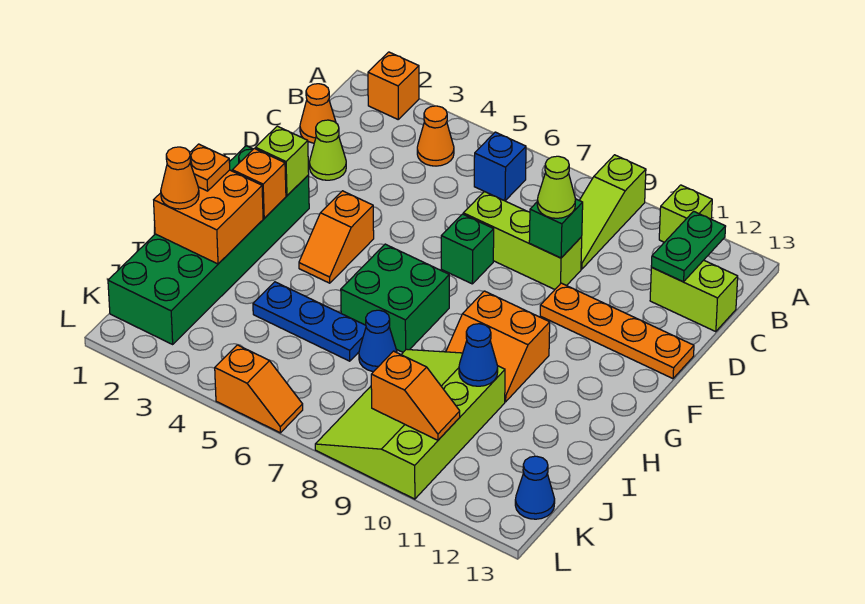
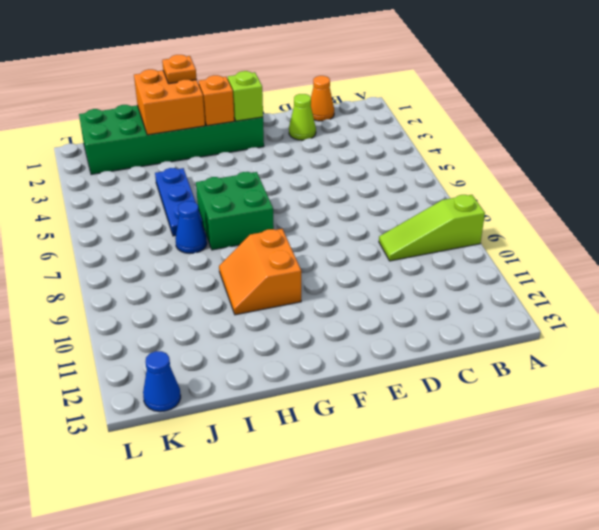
none -> orange 1x1 brick [368,52,419,119]
none -> lime 1x1 brick [659,185,712,242]
none -> orange 1x1 cone [417,106,454,166]
none -> blue 1x1 brick [474,132,526,201]

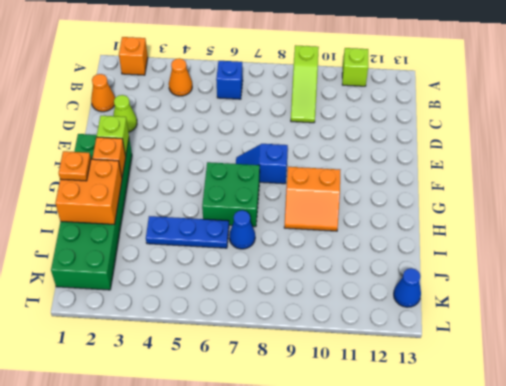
blue 1x2 slope [236,144,288,184] -> none
none -> lime 1x2 brick [650,260,738,332]
none -> lime 1x3 brick [463,192,582,289]
none -> green 1x1 brick [441,214,494,284]
none -> orange 1x4 plate [540,283,694,379]

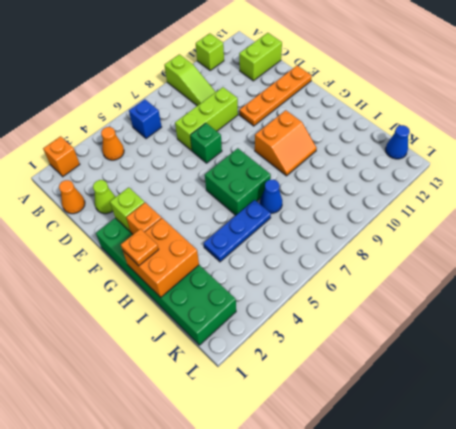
none -> orange 1x2 slope [299,191,374,283]
none -> lime 3x4 slope [315,349,505,499]
none -> orange 1x2 slope [215,345,303,433]
none -> green 1x2 plate [651,211,726,282]

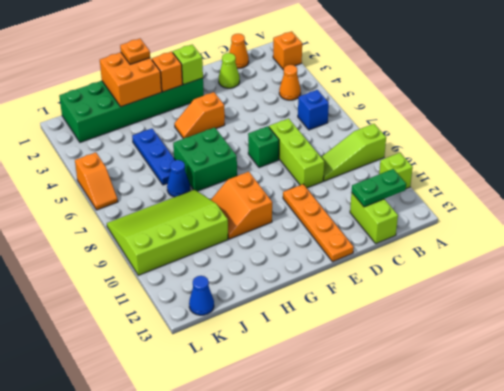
none -> green 1x1 brick [529,199,583,258]
none -> blue 1x1 cone [459,324,498,386]
none -> orange 1x2 slope [371,351,460,440]
none -> lime 1x1 cone [537,156,576,218]

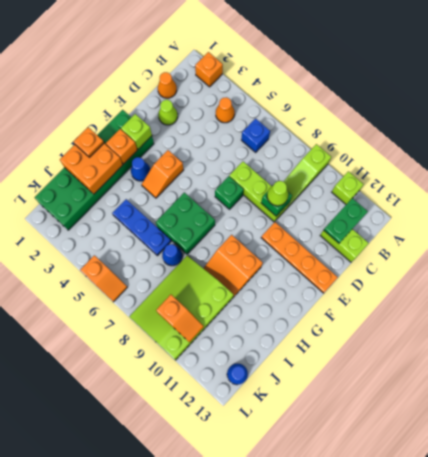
blue 1x1 cone [131,157,150,181] -> blue 1x1 cone moved to [459,324,498,386]
none -> orange 1x1 cone [161,147,199,209]

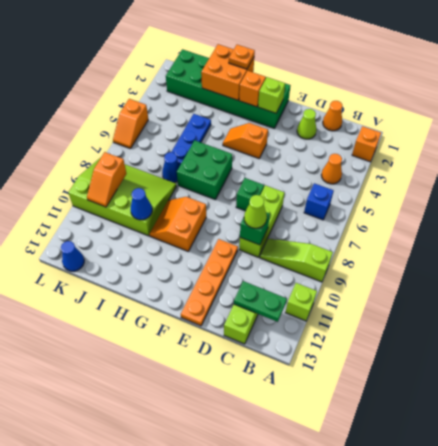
none -> orange 1x1 cone [161,147,199,209]

